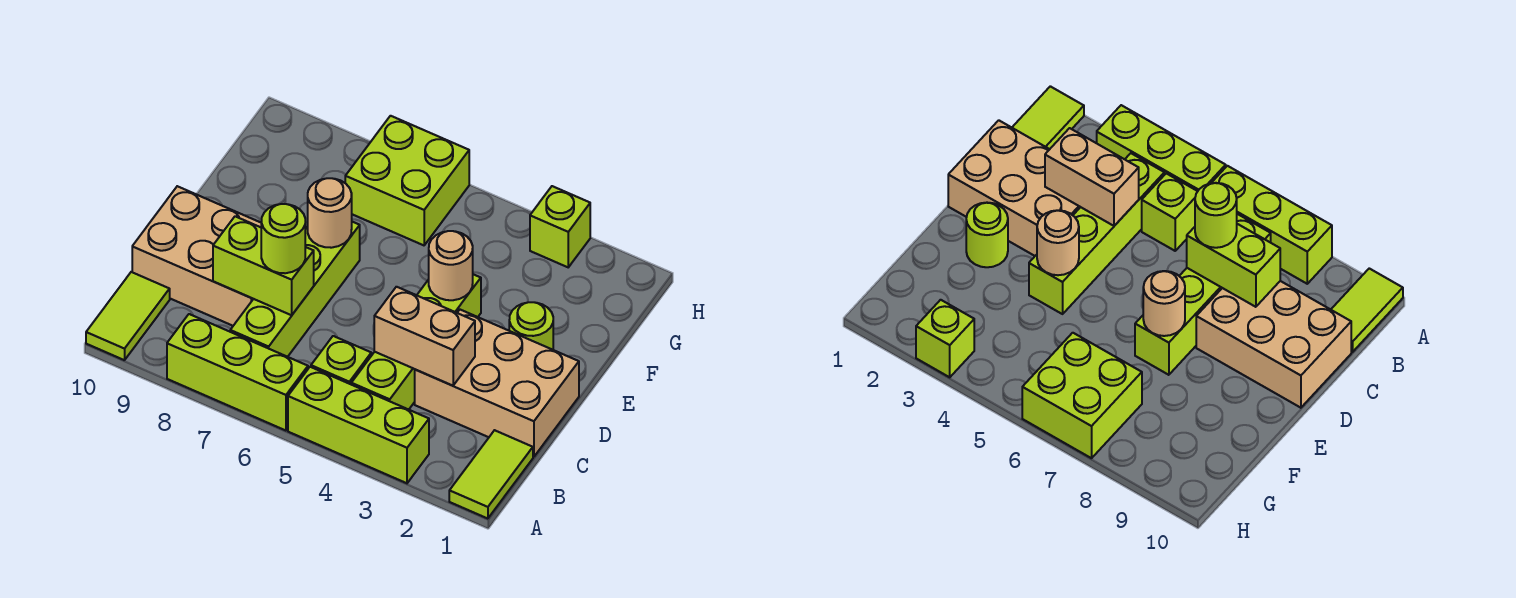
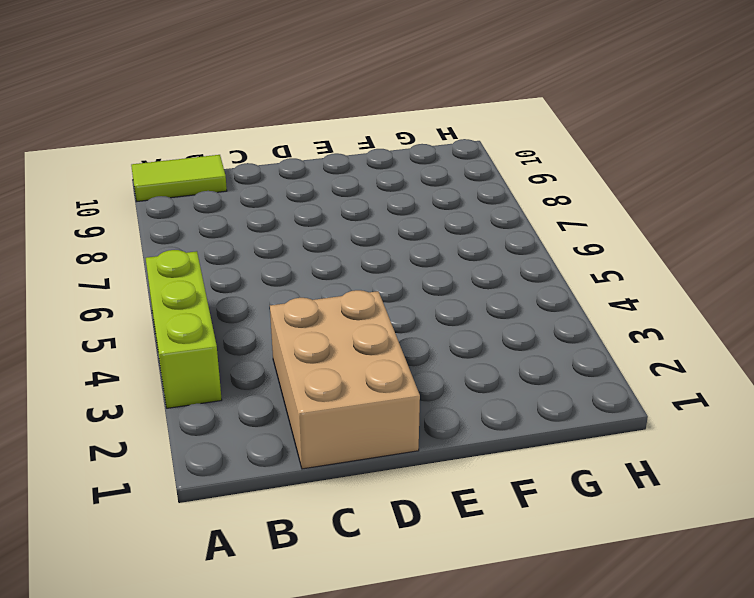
none -> lime 1x2 tile [449,430,533,519]
none -> lime 1x3 brick [167,314,308,431]
none -> lime 1x4 brick [351,274,481,410]

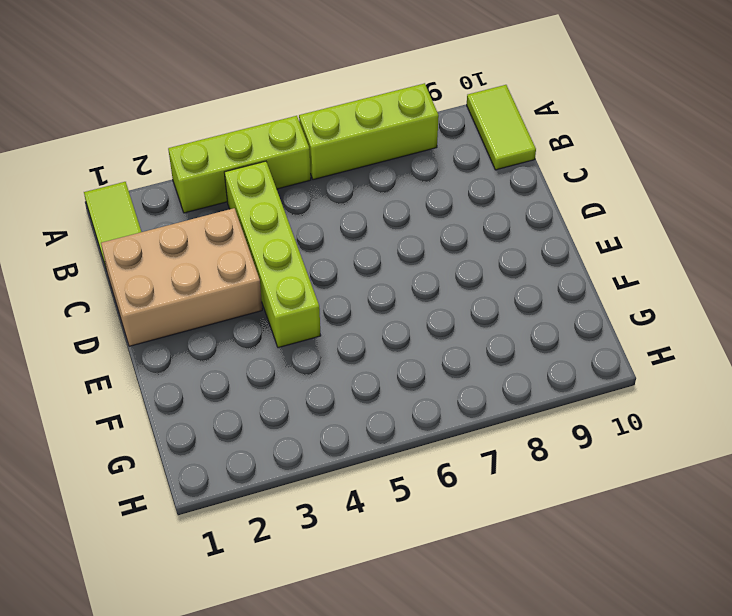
none -> lime 1x1 brick [311,336,371,384]
none -> lime 1x4 brick [230,222,360,357]
none -> tan 2x3 brick [132,186,261,326]

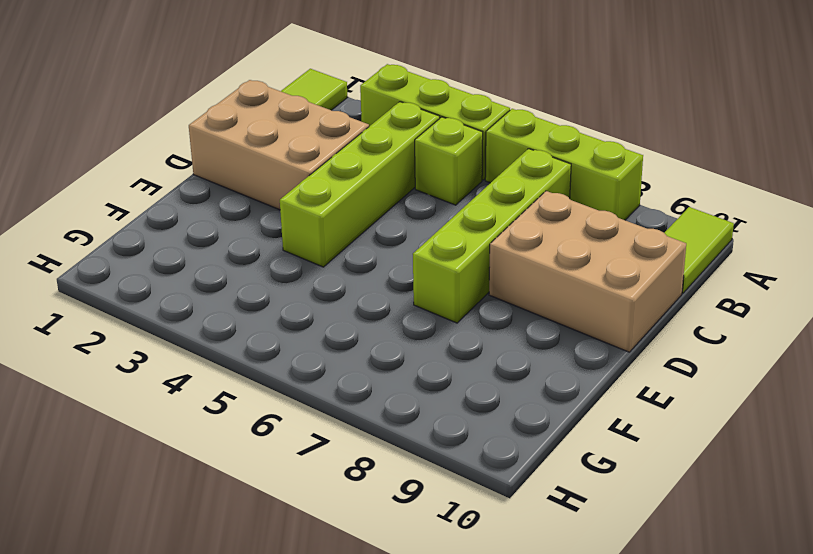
none -> lime 1x1 round brick [509,302,553,350]
none -> lime 2x2 brick [345,116,469,245]
none -> lime 1x1 brick [530,186,590,267]

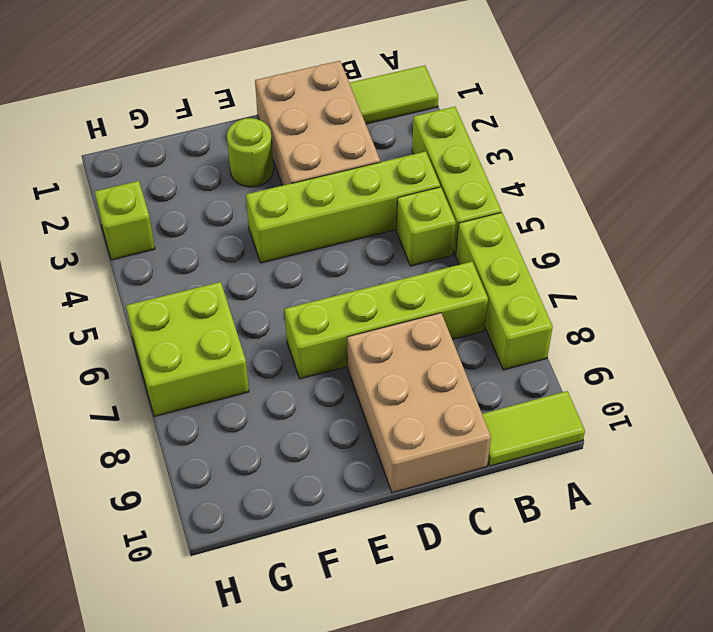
none -> tan 1x2 brick [374,287,475,386]
none -> lime 1x2 brick [213,216,314,315]
none -> tan 1x1 round brick [429,231,473,300]

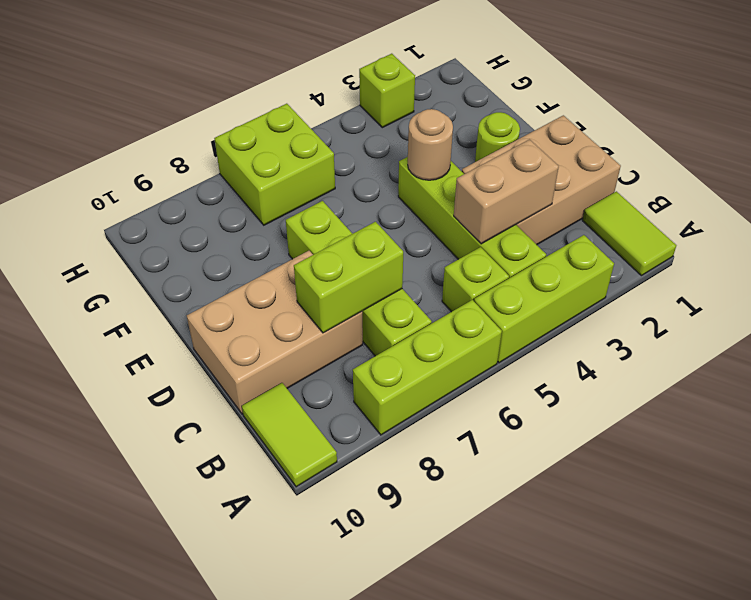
none -> tan 1x1 round brick [308,178,352,248]
none -> lime 1x1 round brick [261,204,305,273]

